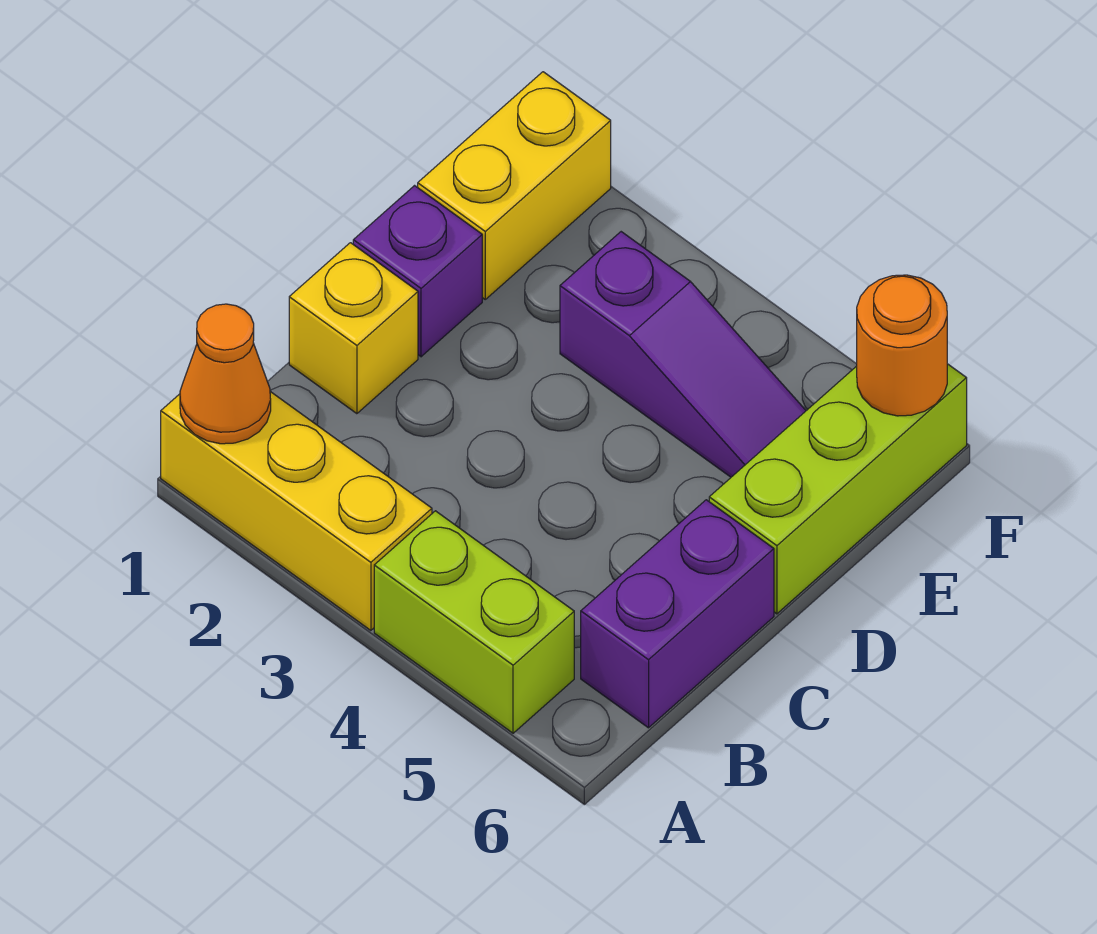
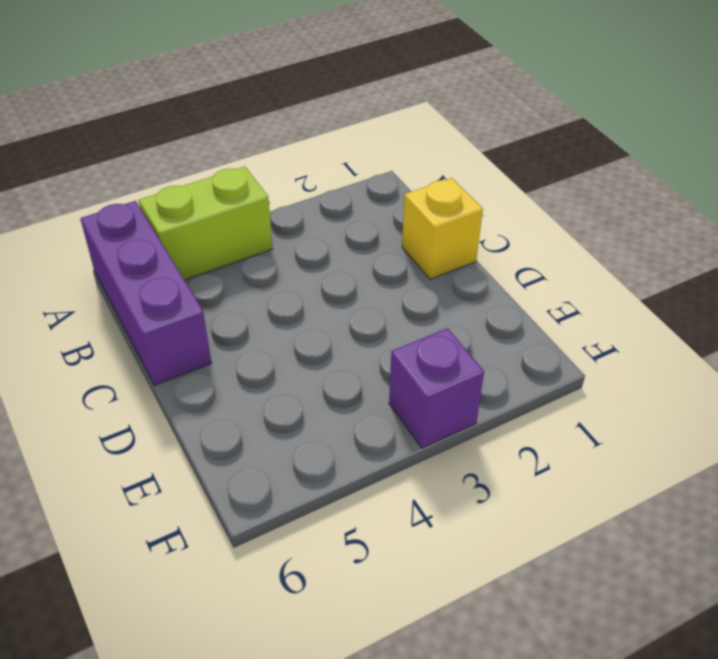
purple 1x3 brick [80,201,212,386] -> purple 1x2 brick [581,500,774,728]
purple 1x1 brick [389,328,484,448] -> purple 1x1 brick moved to [353,186,482,357]
none -> yellow 1x3 brick [161,392,432,630]
none -> lime 1x3 brick [709,364,967,614]

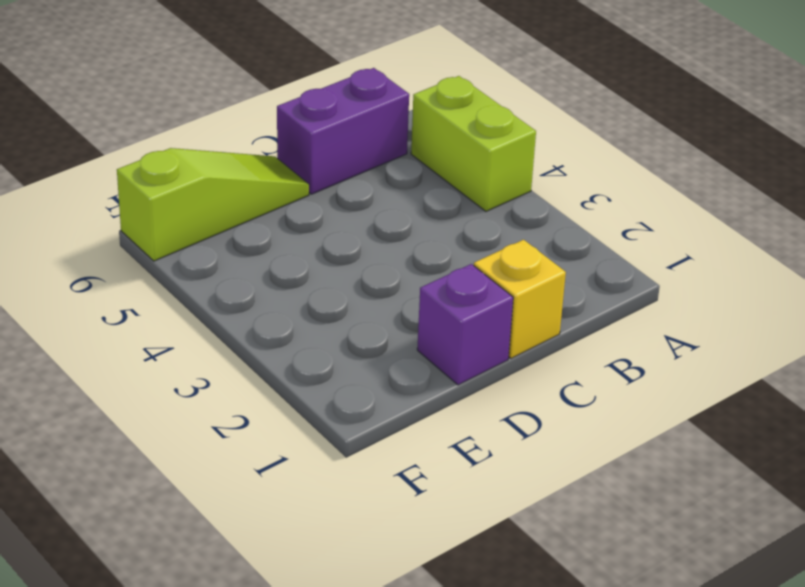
lime 1x3 slope [117,148,309,261] -> lime 1x3 brick [709,364,967,614]
none -> yellow 1x3 brick [161,392,432,630]
none -> yellow 1x2 brick [418,72,611,299]

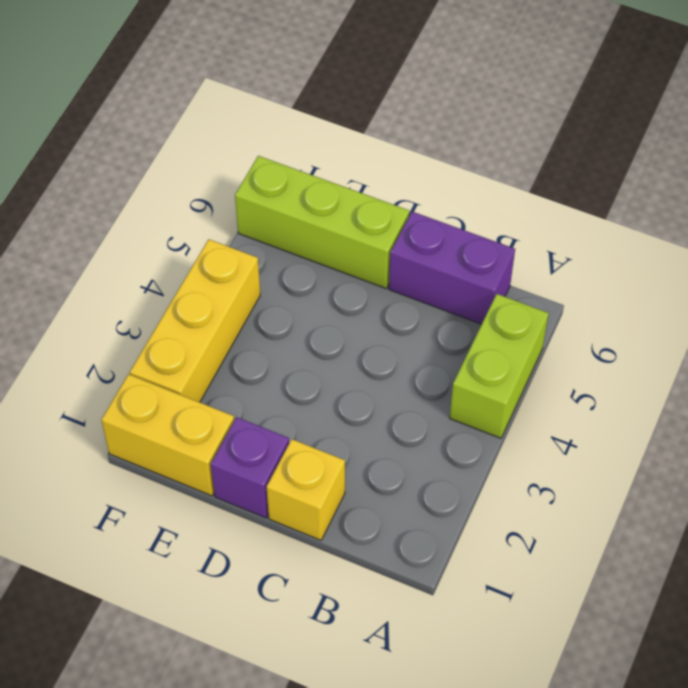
yellow 1x3 brick [130,239,260,402] -> yellow 1x3 brick moved to [161,392,432,630]
none -> purple 1x3 slope [560,232,806,477]
none -> orange 1x1 cone [180,304,271,444]

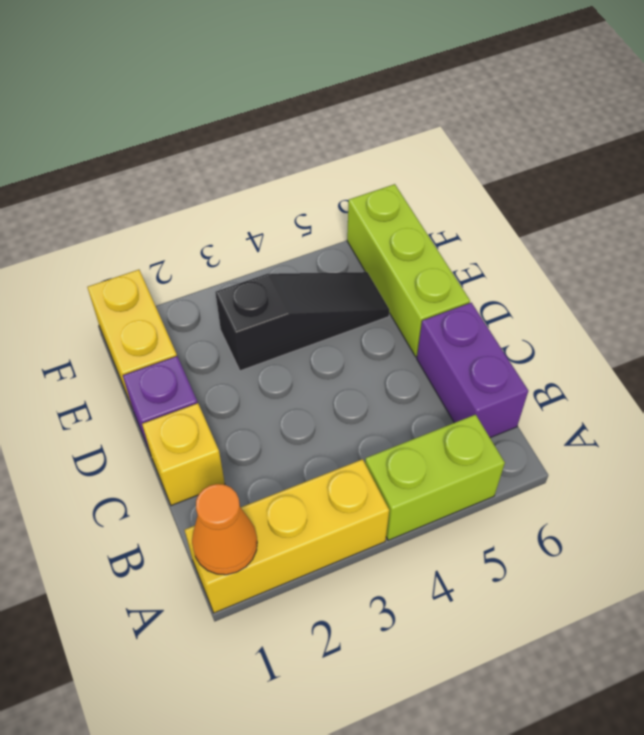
black 1x3 slope [215,272,389,371] -> purple 1x3 slope [560,232,806,477]
none -> orange 1x1 round brick [857,275,947,416]

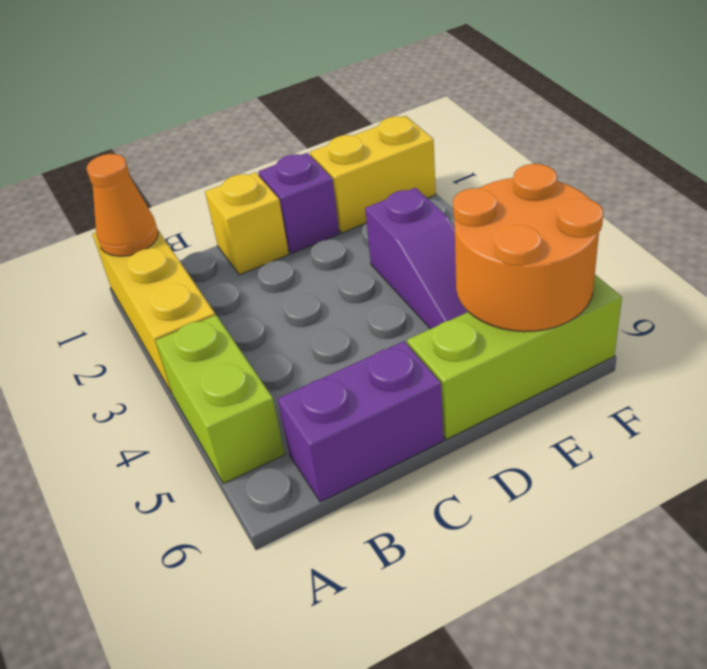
orange 2x2 round brick [453,164,604,332] -> orange 1x1 round brick [857,275,947,416]

